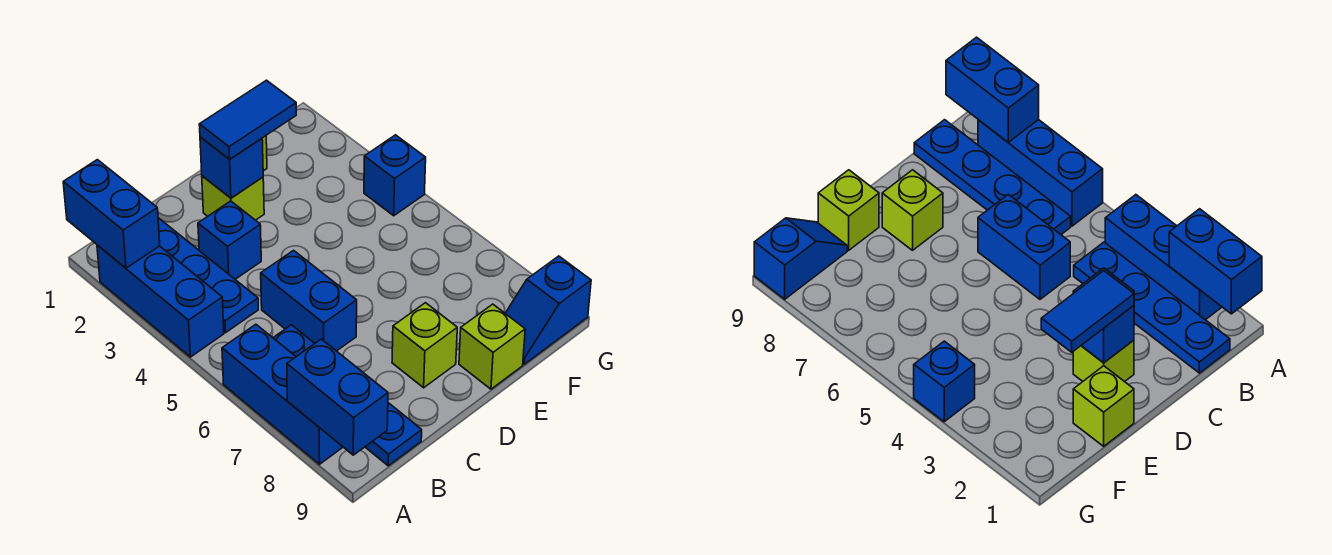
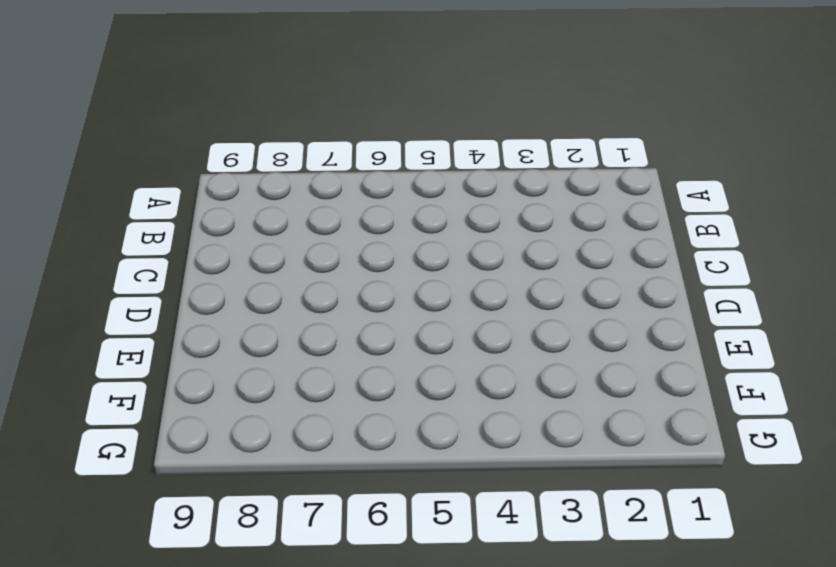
none -> blue 1x3 brick [97,245,224,357]
none -> blue 1x3 brick [222,324,343,464]
none -> blue 1x4 plate [158,218,258,333]

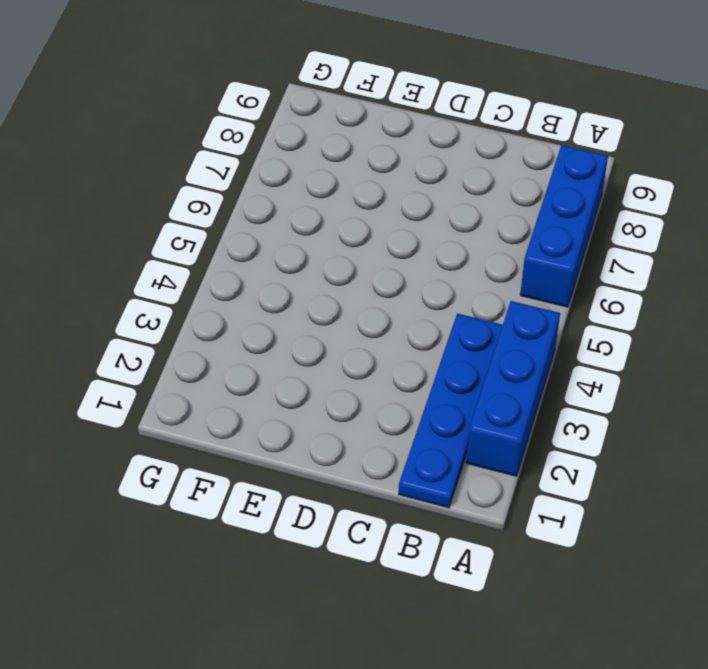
none -> blue 1x4 plate [273,325,422,466]
none -> blue 1x1 brick [198,201,261,279]
none -> blue 1x2 brick [261,250,357,351]

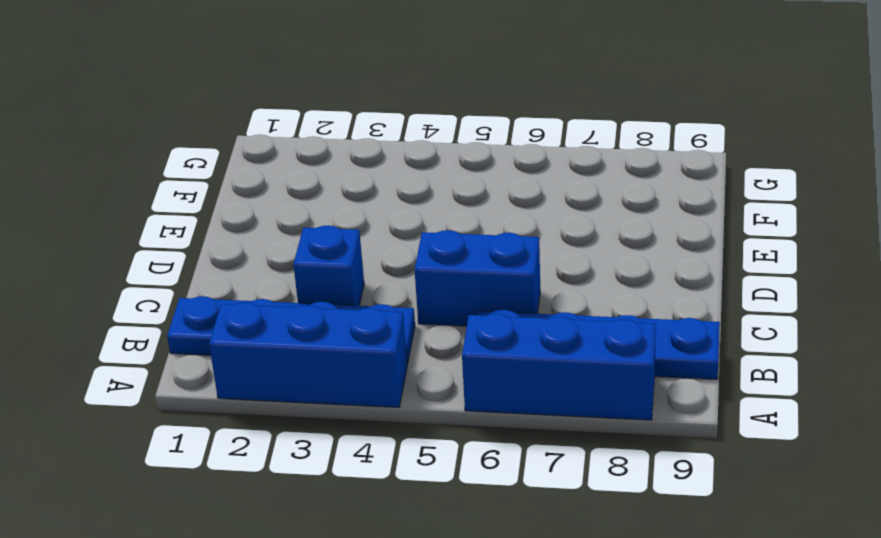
none -> lime 1x1 brick [202,176,264,220]
none -> lime 1x1 brick [392,303,457,388]
none -> lime 1x1 brick [1073,366,1134,446]

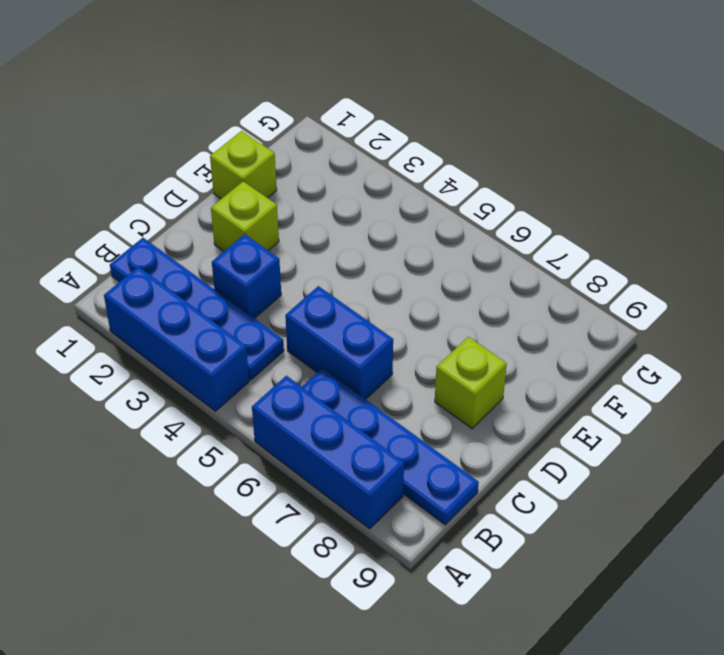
none -> lime 1x1 brick [459,304,525,389]
none -> blue 1x2 slope [505,256,591,364]
none -> blue 1x1 brick [364,135,426,216]

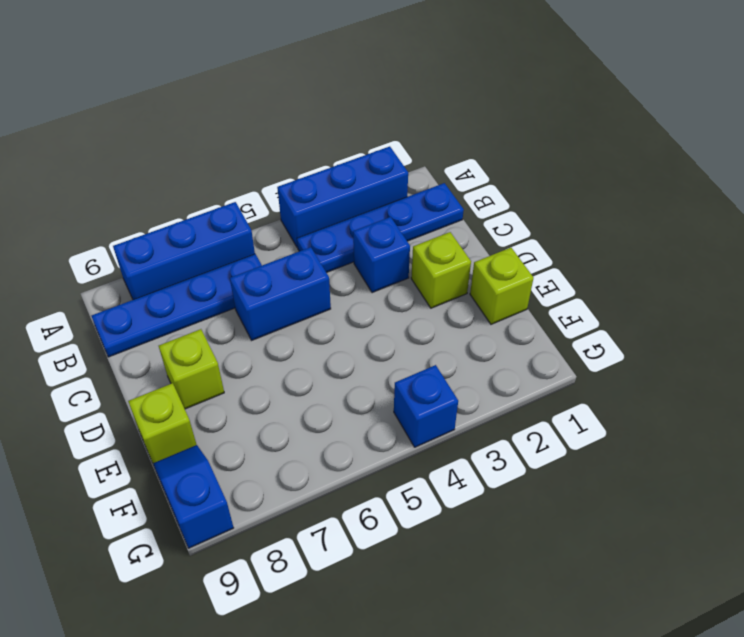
none -> blue 1x2 brick [63,160,160,268]
none -> blue 1x2 brick [287,339,388,455]
none -> blue 1x1 brick [200,137,263,198]

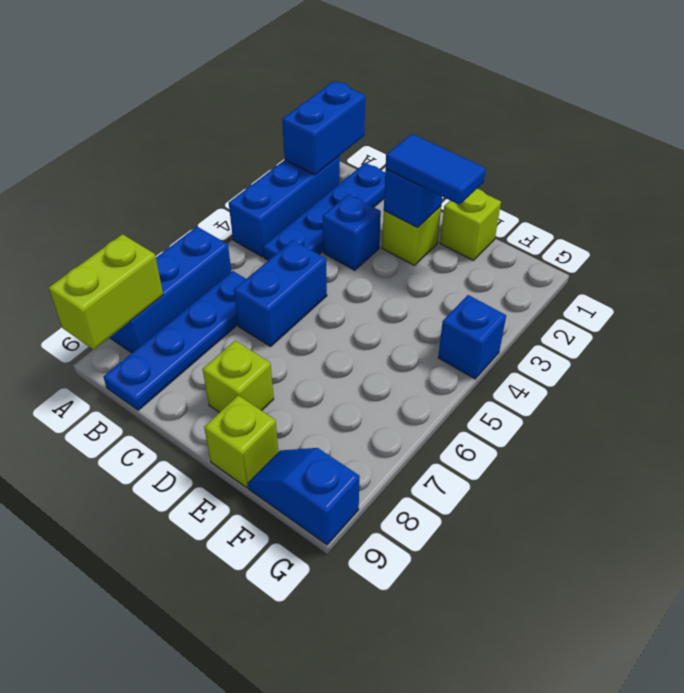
lime 1x2 brick [49,234,163,350] -> blue 1x2 brick [287,339,388,455]

